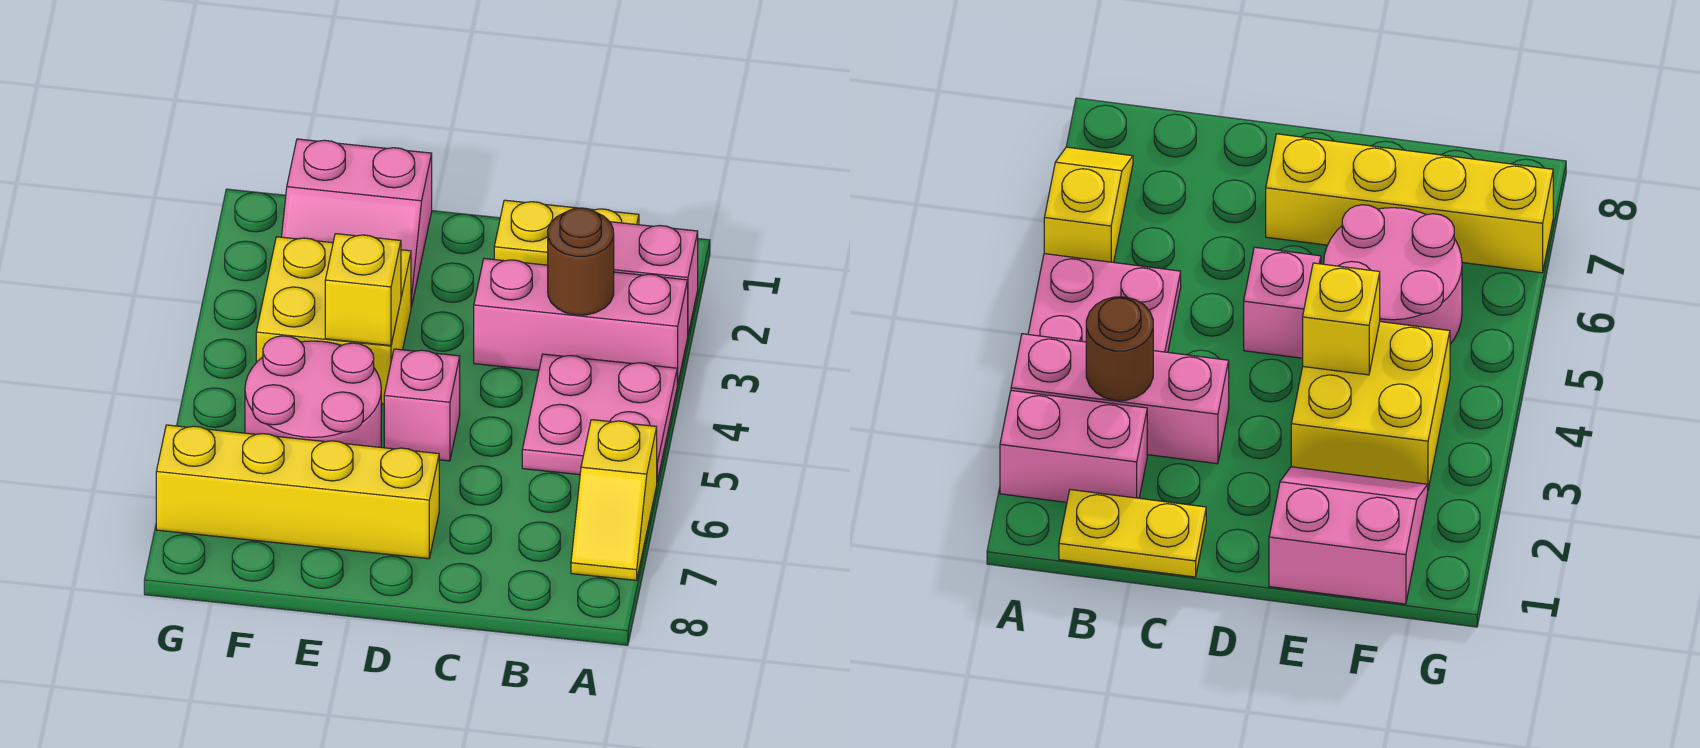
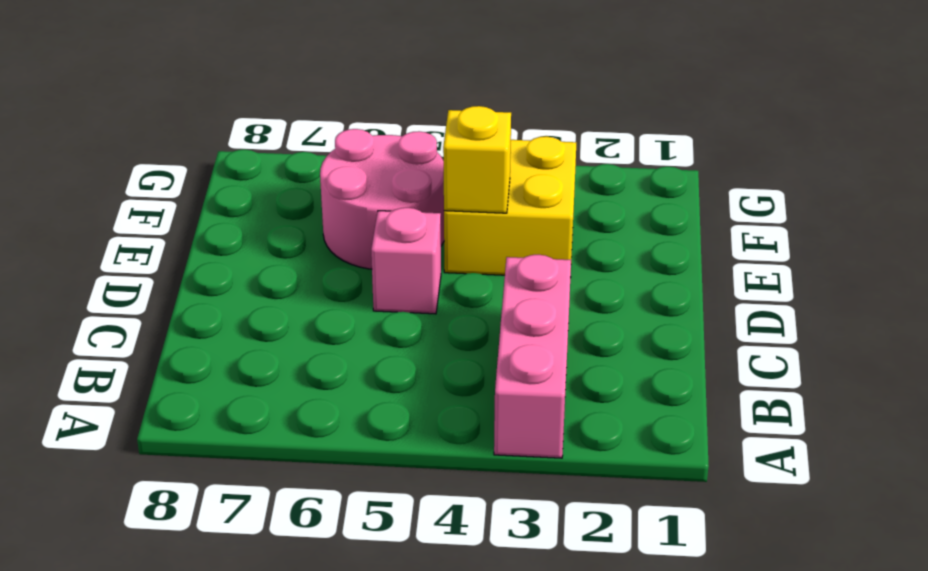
none -> pink 1x2 brick [610,222,698,334]
none -> pink 2x2 plate [522,354,677,481]
none -> yellow 1x2 slope [571,420,657,580]

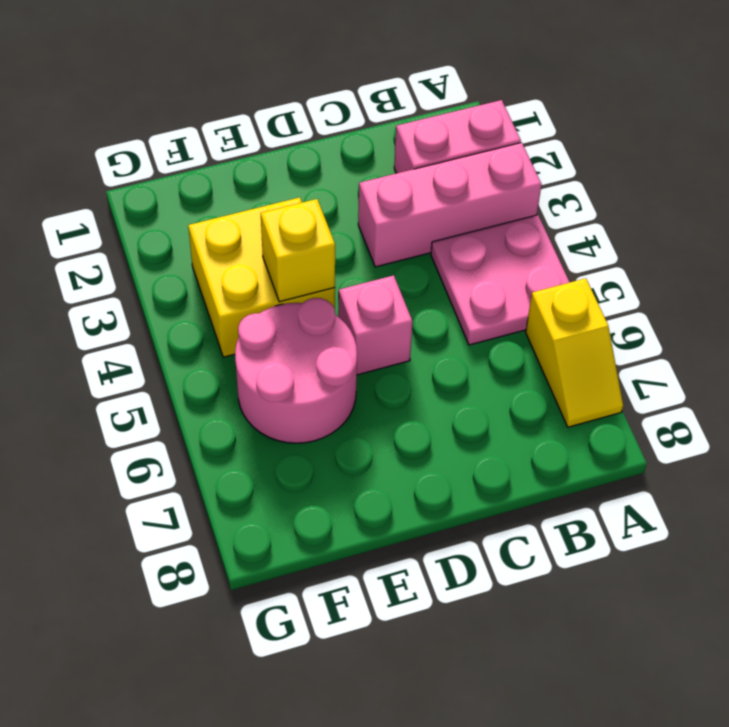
none -> yellow 1x2 plate [494,200,639,265]
none -> yellow 1x4 brick [156,425,439,559]
none -> pink 2x2 slope [282,139,432,307]

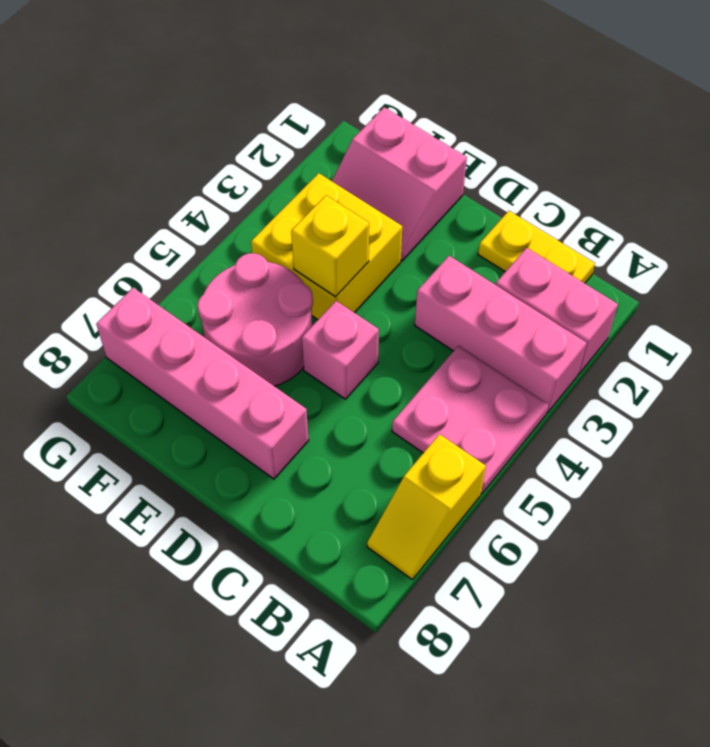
pink 1x4 brick [96,288,309,479] -> yellow 1x4 brick [156,425,439,559]
none -> brown 1x1 round brick [548,208,614,315]

